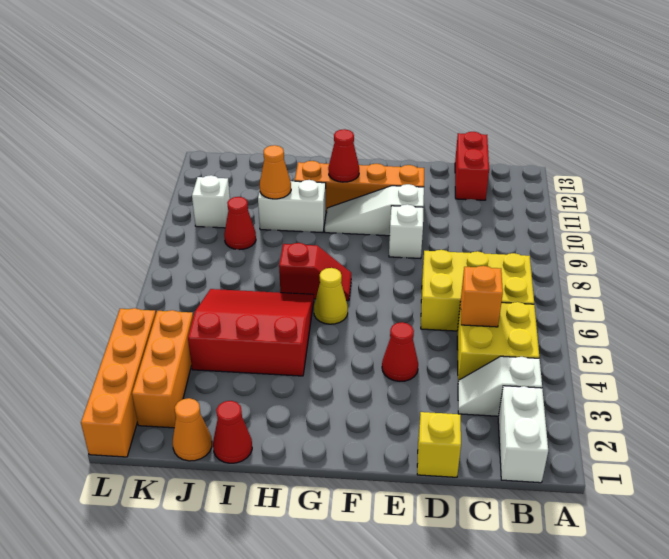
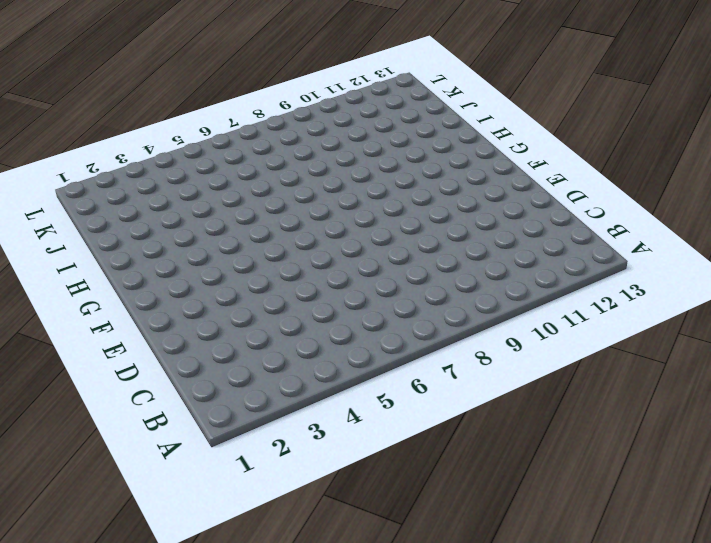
none -> white 1x2 brick [498,386,548,483]
none -> white 1x2 slope [458,356,542,416]
none -> yellow 2x2 brick [457,302,539,381]

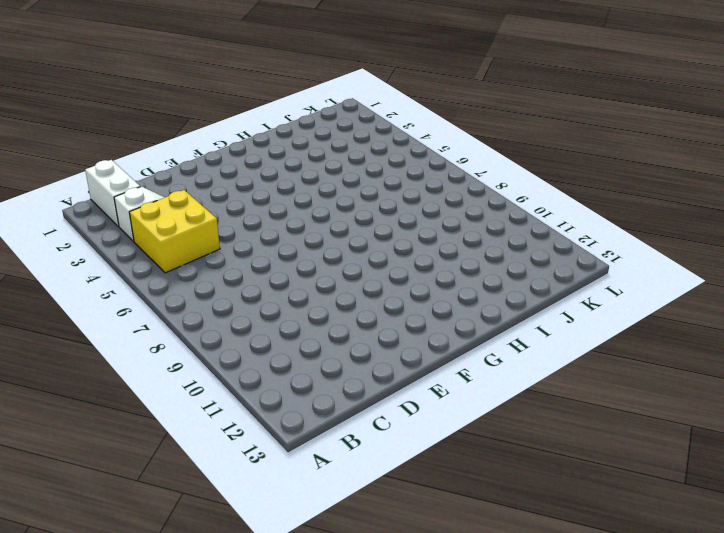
none -> yellow 2x3 brick [421,250,534,331]
none -> red 1x2 brick [455,132,489,200]
none -> yellow 1x1 brick [417,412,461,477]

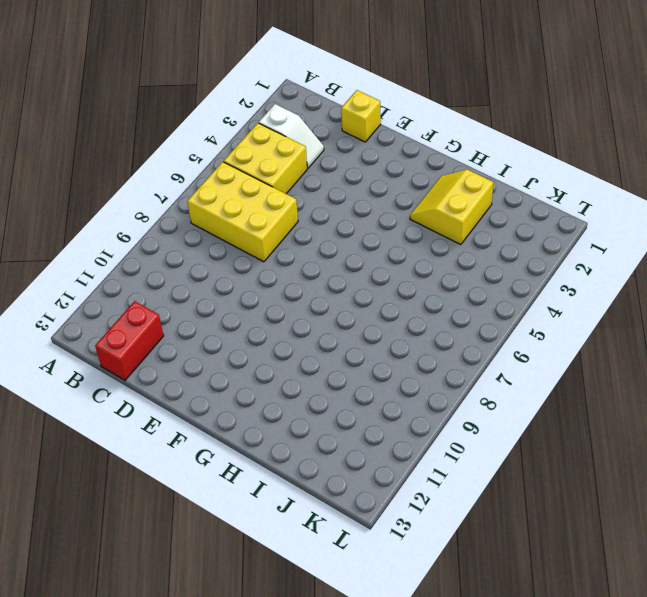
yellow 2x2 slope [410,170,493,245] -> none
none -> white 1x2 brick [498,386,548,483]
none -> red 1x1 cone [382,322,418,381]
none -> white 1x1 brick [389,204,424,259]

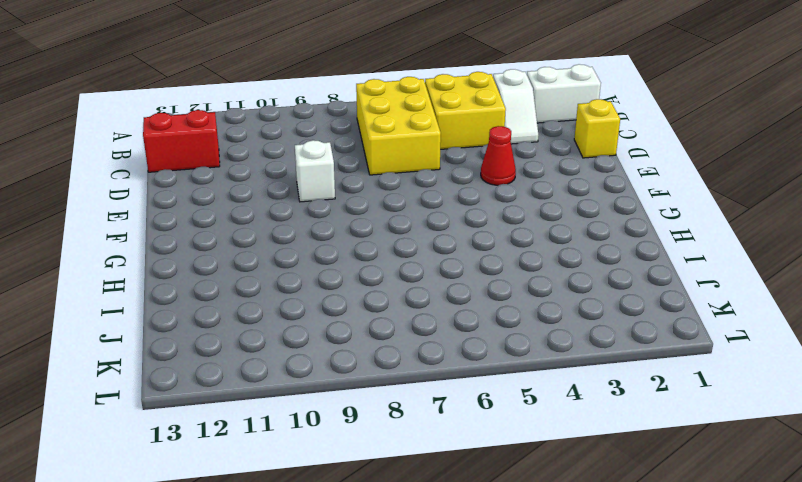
none -> white 1x3 slope [325,184,424,236]
none -> orange 1x4 brick [295,161,424,213]
none -> yellow 1x1 cone [314,268,348,324]

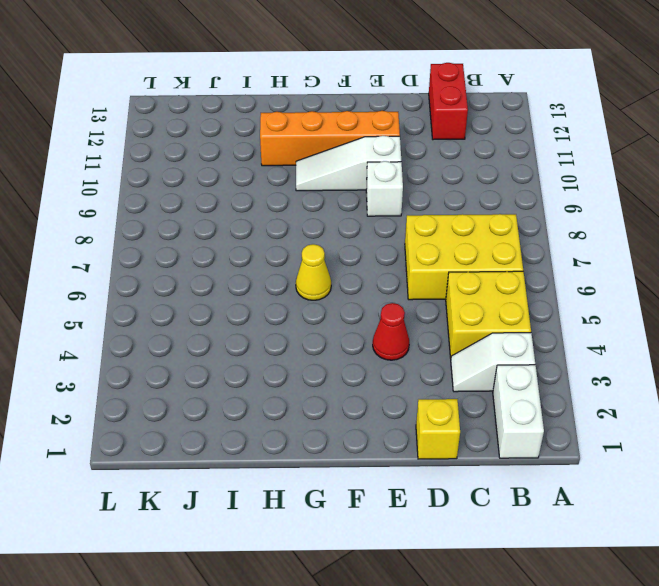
none -> red 1x2 slope [279,243,351,301]
none -> red 3x3 slope [188,289,314,376]
none -> white 1x2 brick [258,180,326,233]

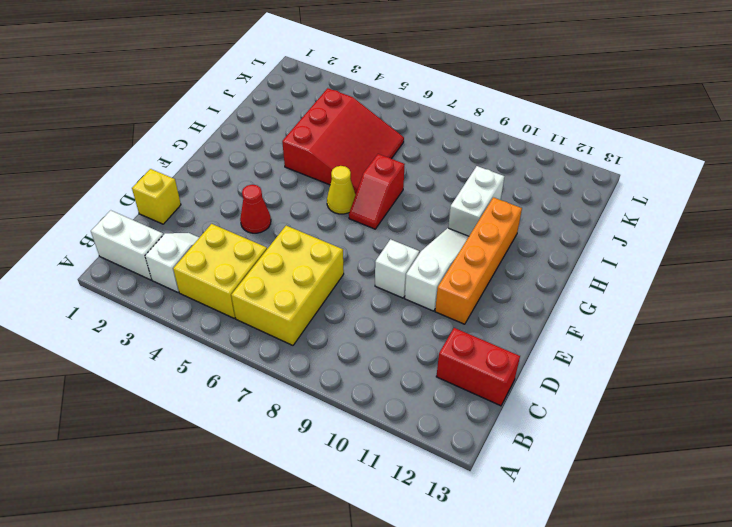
none -> red 1x1 cone [213,401,252,463]
none -> orange 1x1 cone [173,398,212,461]
none -> red 1x1 cone [224,197,256,250]

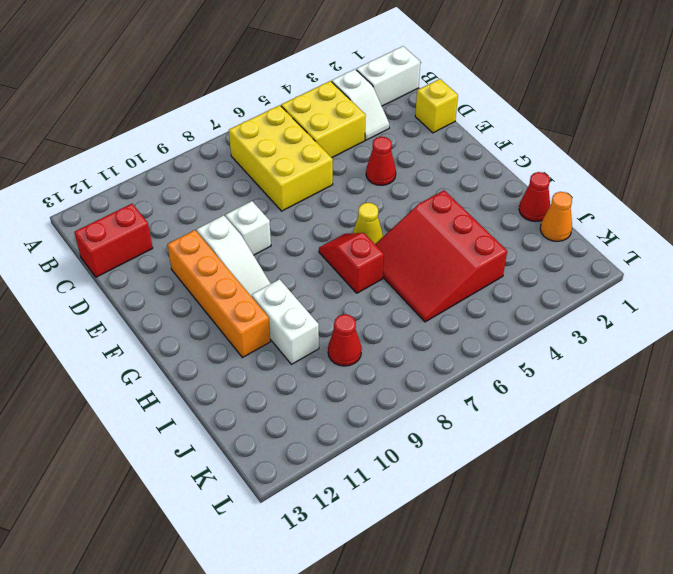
none -> orange 1x3 brick [132,310,193,428]
none -> white 1x1 brick [192,175,230,228]
none -> orange 1x4 brick [81,308,156,457]

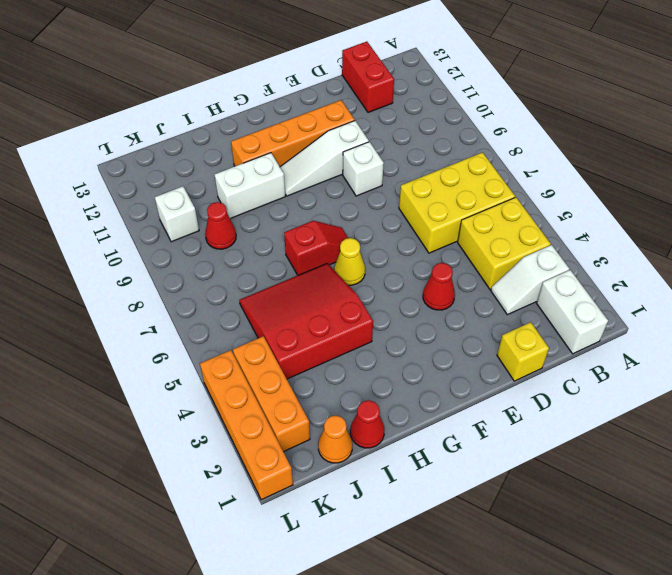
none -> orange 1x1 brick [461,266,503,327]
none -> red 1x1 cone [328,129,359,182]
none -> orange 1x1 cone [260,145,291,199]

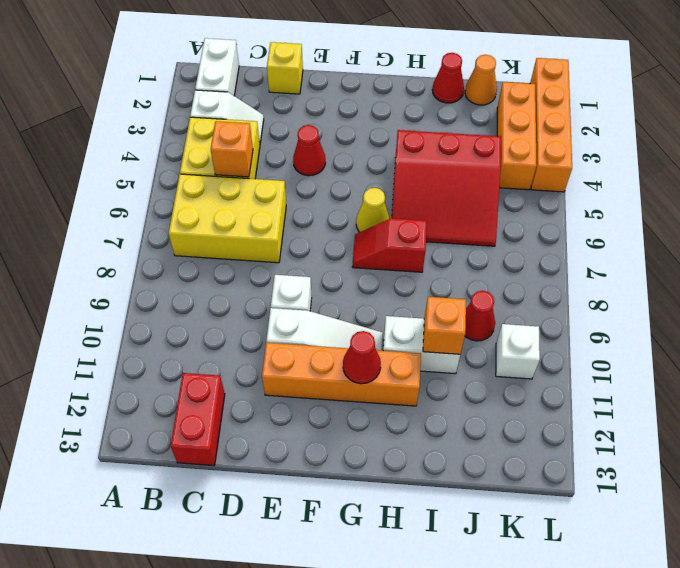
orange 1x1 brick [423,297,466,354] -> orange 1x1 cone [260,145,291,199]

